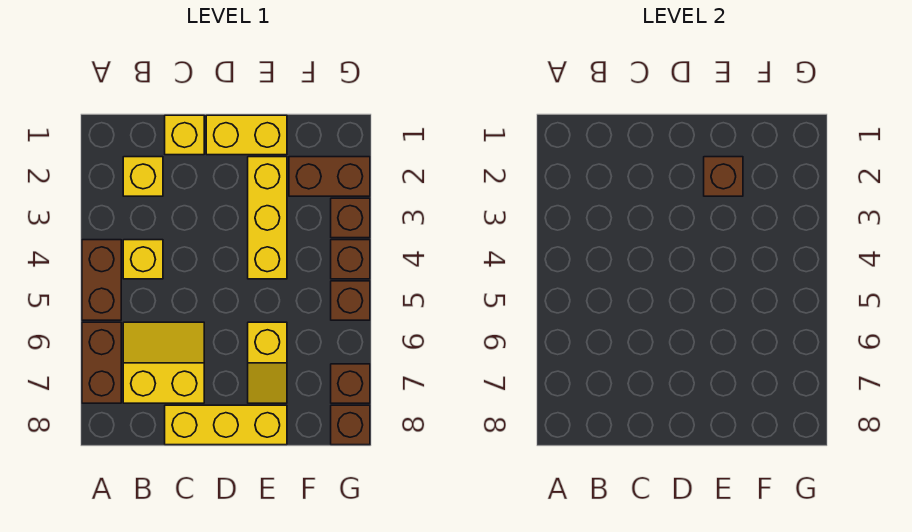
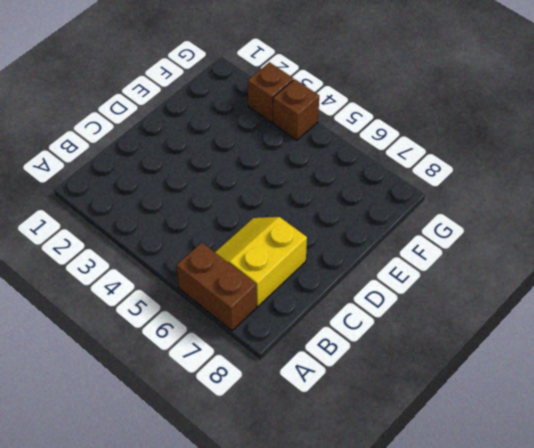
none -> brown 1x2 brick [82,240,121,320]
none -> yellow 1x1 brick [123,157,163,196]
none -> yellow 1x1 brick [123,240,163,279]

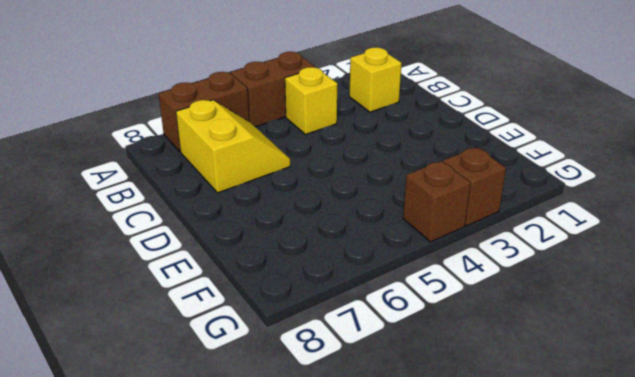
none -> yellow 1x1 brick [165,115,204,155]
none -> yellow 1x3 brick [165,405,287,445]
none -> yellow 1x2 brick [206,115,287,155]

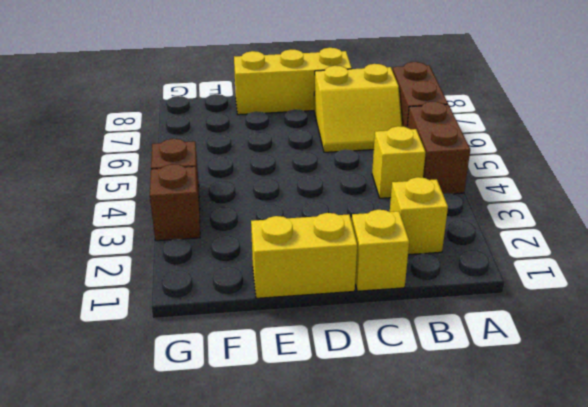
none -> yellow 1x3 brick [248,157,287,279]
none -> yellow 1x2 slope [248,322,287,403]
none -> brown 1x2 brick [289,157,370,196]

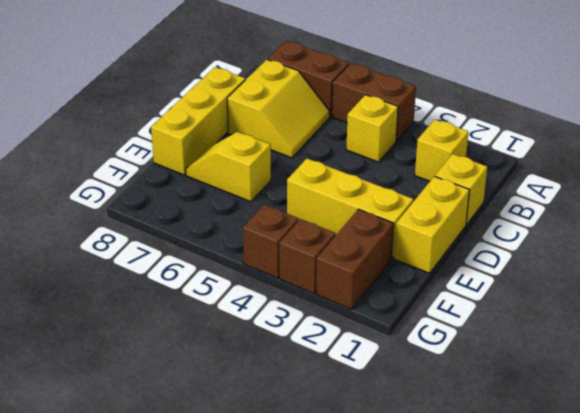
none -> brown 1x1 brick [331,281,370,320]
none -> brown 1x1 brick [331,364,370,403]
none -> brown 1x1 brick [331,405,370,445]

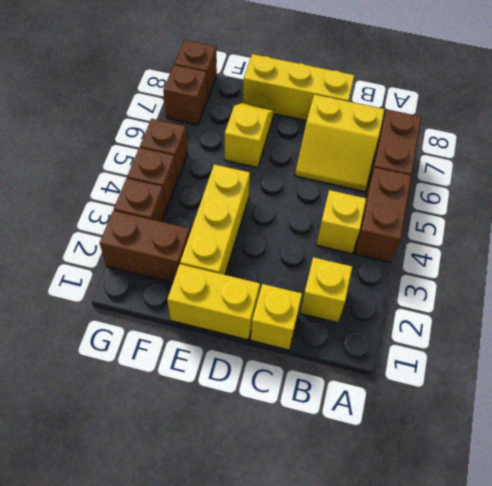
none -> brown 1x1 brick [704,157,743,196]

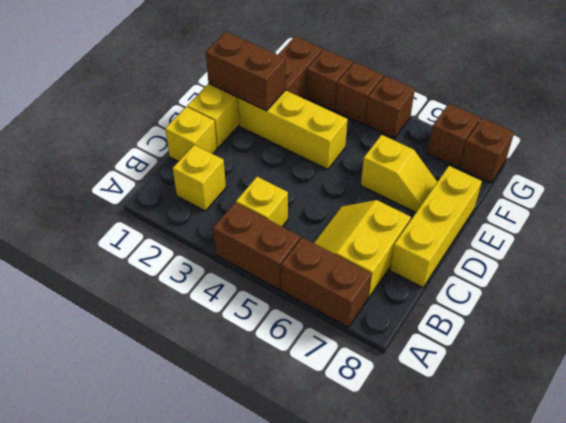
brown 1x2 brick [206,32,286,111] -> brown 1x1 brick [704,157,743,196]

